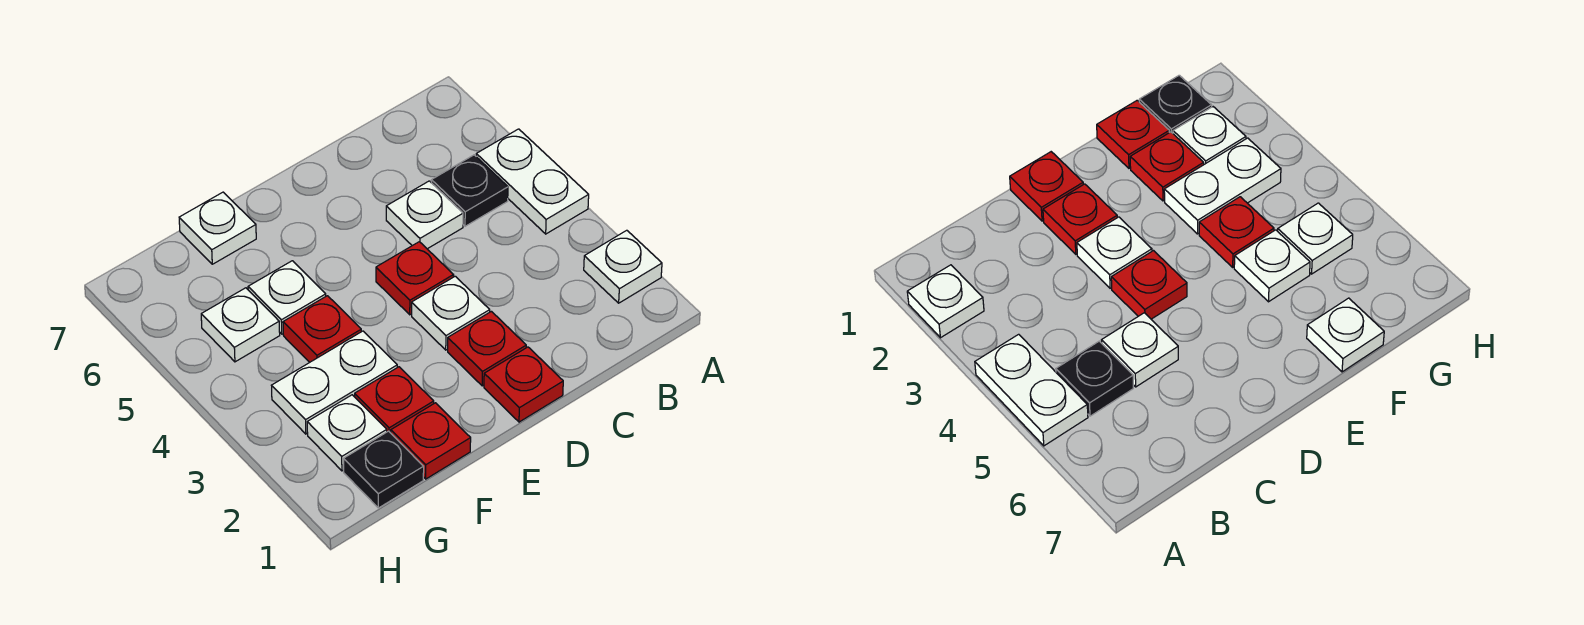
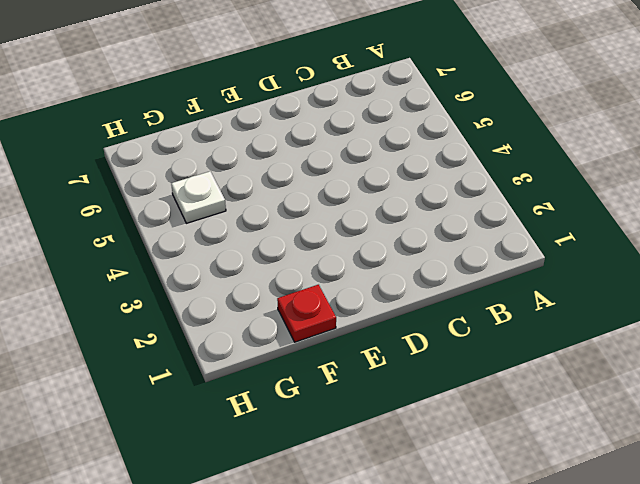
none -> white 1x1 plate [584,230,662,303]
none -> white 1x2 plate [476,129,589,234]
none -> black 1x1 plate [431,155,508,226]

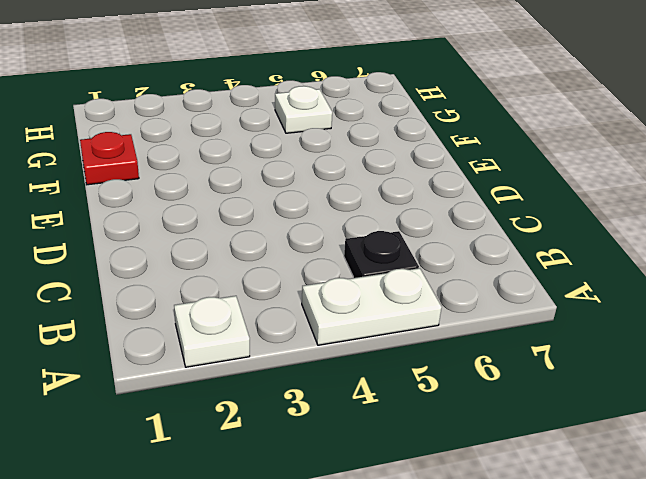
none -> white 1x1 plate [386,181,463,249]
none -> red 1x1 plate [484,347,563,422]
none -> red 1x1 plate [448,311,526,386]

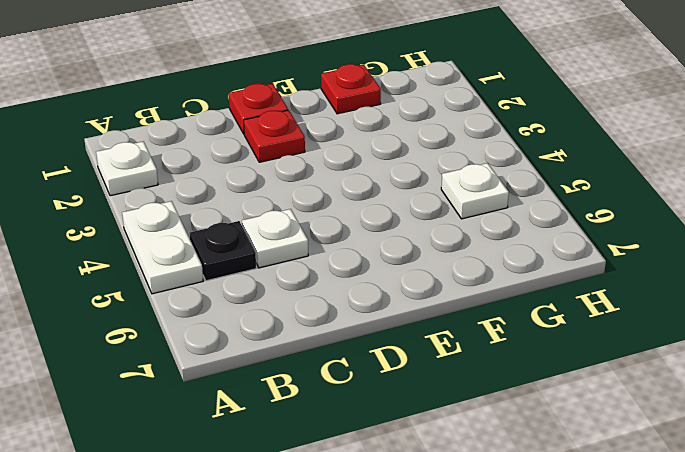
none -> white 1x1 plate [412,276,490,350]
none -> red 1x1 plate [376,242,454,315]
none -> red 1x1 plate [355,367,434,433]

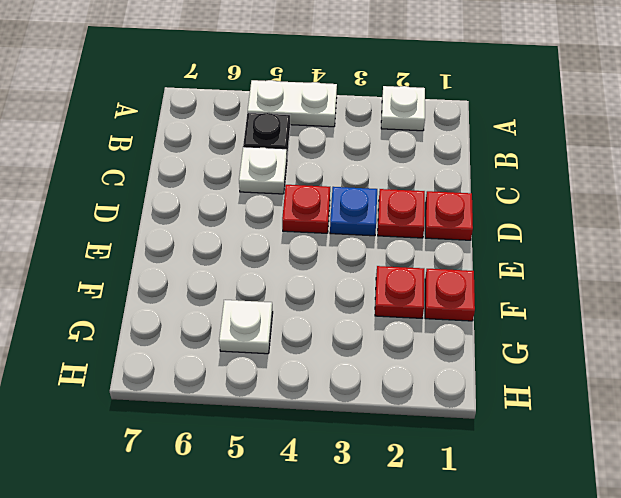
blue 1x1 plate [330,187,377,236] -> white 1x1 plate [412,276,490,350]
none -> white 1x2 plate [272,331,397,434]
none -> red 1x1 plate [283,296,361,362]
none -> white 1x1 plate [248,261,326,334]

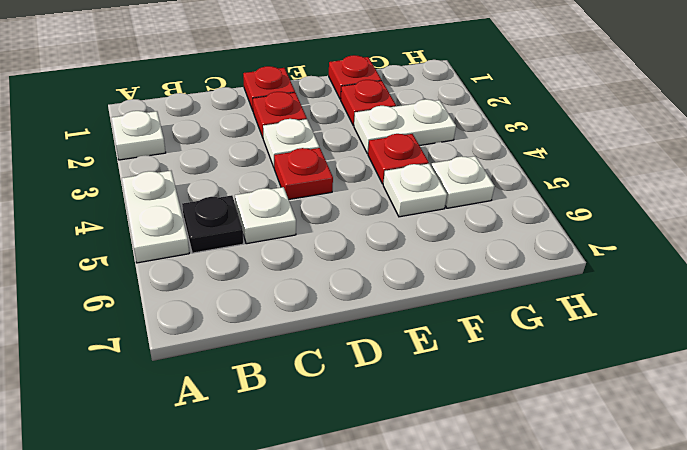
none -> white 1x1 plate [179,192,256,264]
none -> black 1x1 plate [343,431,424,508]
none -> white 1x1 plate [307,395,387,471]

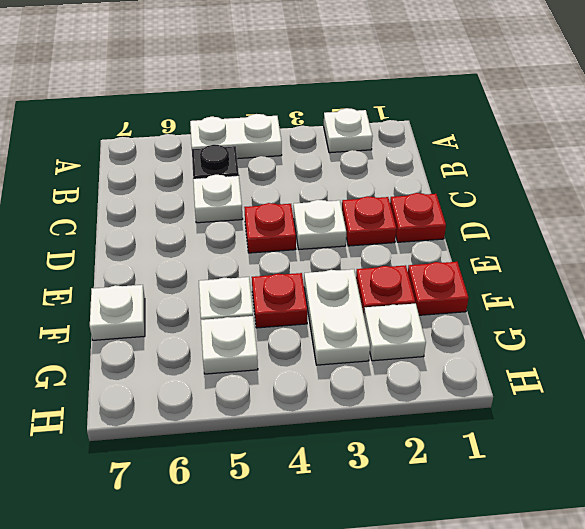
none -> black 1x1 plate [343,431,424,508]

